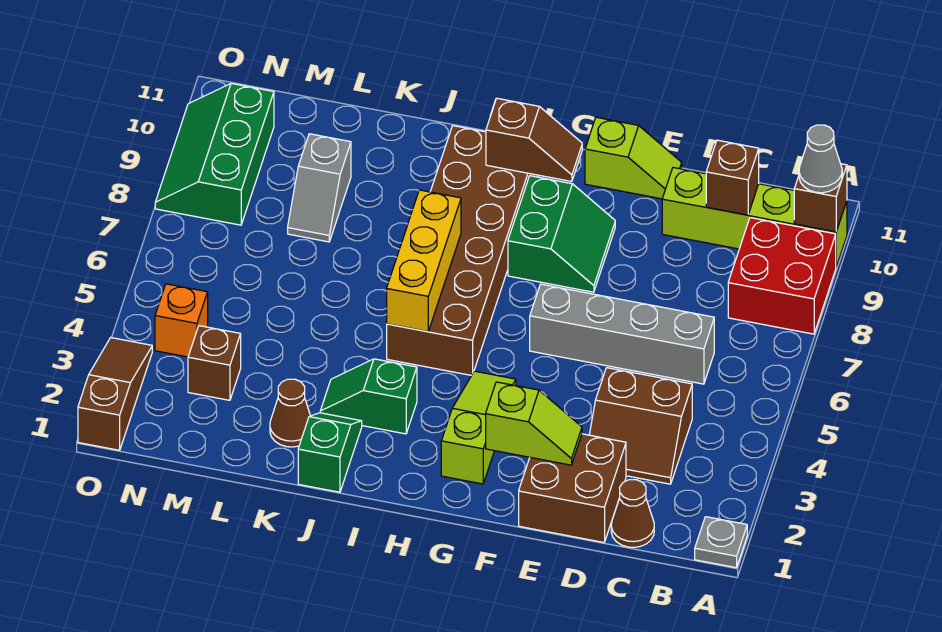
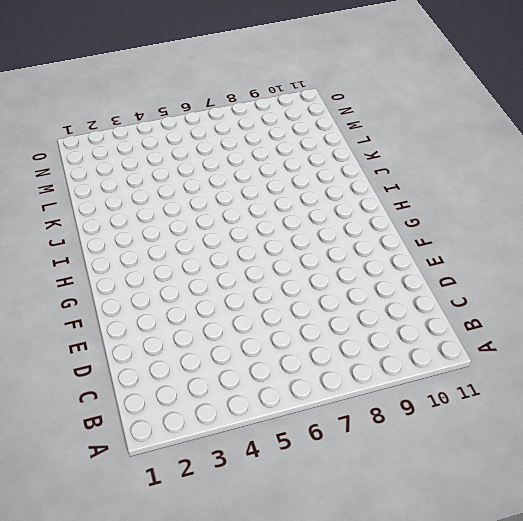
none -> grey 1x1 plate [695,517,747,568]
none -> red 2x2 brick [728,218,836,334]
none -> lime 1x4 brick [662,168,847,267]

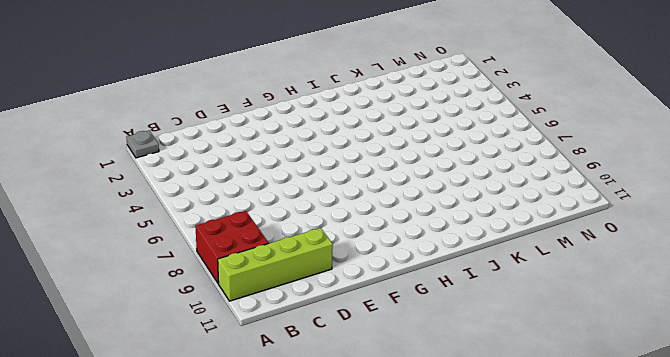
none -> brown 1x1 cone [611,480,654,547]
none -> brown 2x2 slope [589,368,692,484]
none -> grey 1x4 brick [530,284,714,384]

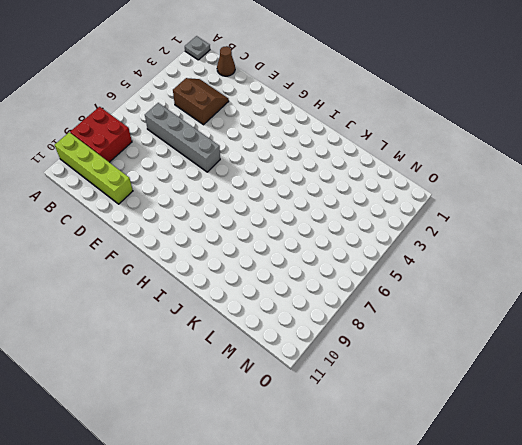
none -> brown 2x2 brick [519,434,626,542]
none -> lime 1x2 slope [585,117,682,199]
none -> green 2x2 slope [508,176,615,292]

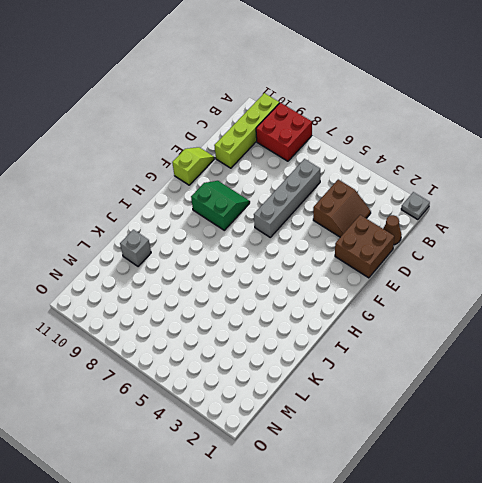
grey 1x1 brick [120,230,151,266] -> none
none -> lime 1x3 slope [441,371,516,484]
none -> brown 2x6 brick [387,126,538,375]
none -> green 1x2 slope [320,359,417,434]

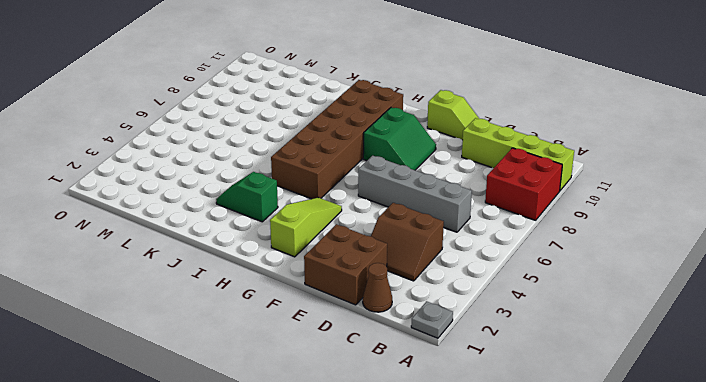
none -> green 1x2 slope [298,413,362,492]
none -> brown 1x1 cone [270,379,310,447]
none -> grey 1x2 slope [288,134,351,242]

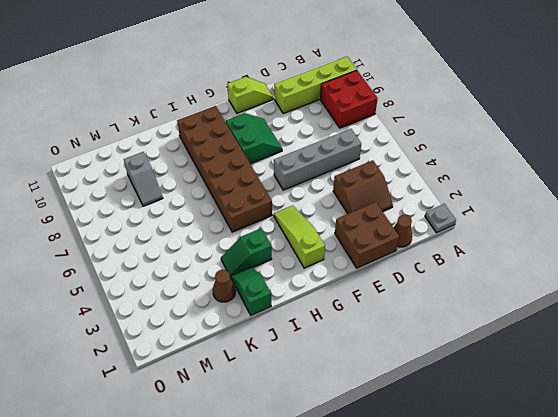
none -> brown 1x1 brick [188,326,241,400]
none -> orange 1x1 brick [155,284,208,357]
none -> green 2x3 slope [155,83,274,225]

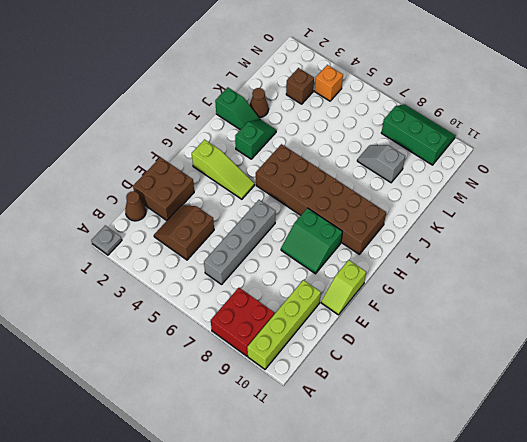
none -> brown 1x3 slope [78,338,152,450]
none -> brown 1x1 brick [794,164,847,232]
none -> brown 1x1 brick [706,140,759,215]

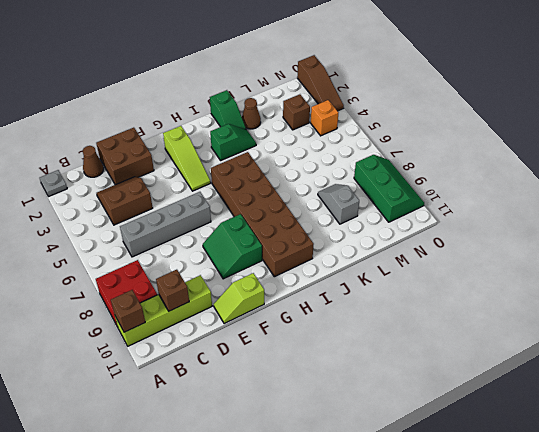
none -> lime 1x2 slope [486,382,582,465]
none -> brown 1x2 slope [486,98,582,182]
none -> yellow 1x3 brick [387,190,461,331]

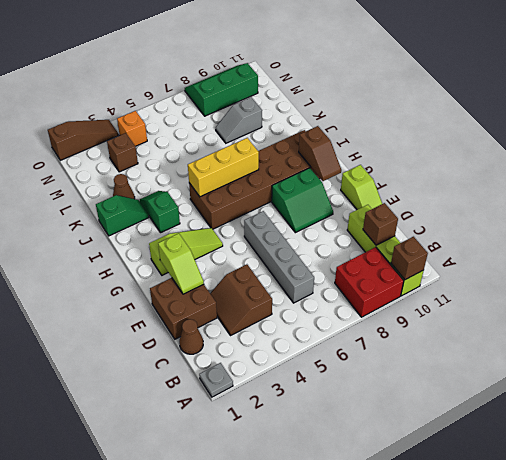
none -> grey 1x1 cone [799,125,842,193]

